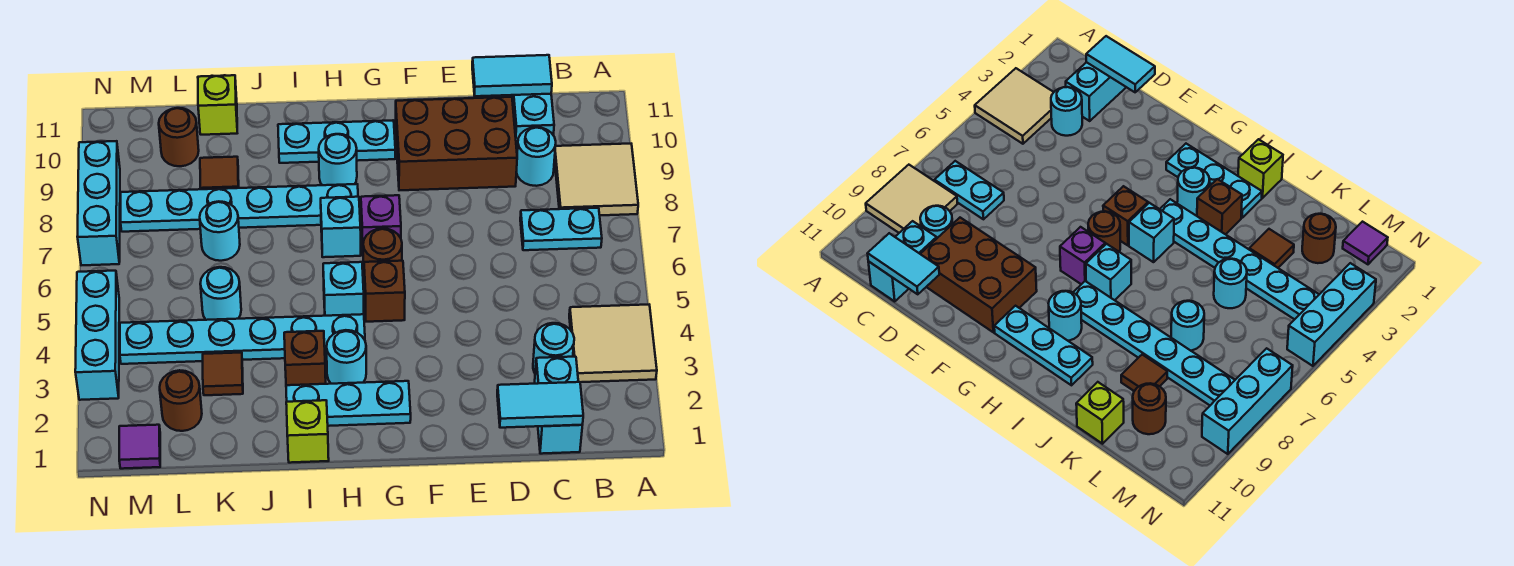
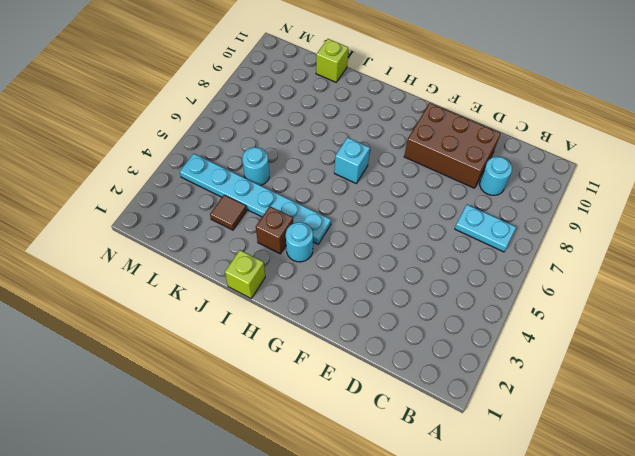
none -> tan 2x2 tile [569,305,657,382]
none -> tan 2x2 tile [555,144,638,215]
none -> cyan 1x2 brick [535,357,582,454]
none -> cyan 1x1 round brick [533,323,574,373]

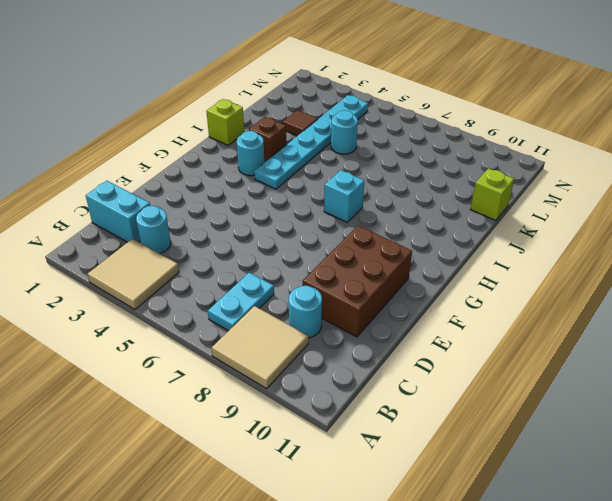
none -> cyan 1x2 brick [510,94,554,150]
none -> cyan 1x3 plate [286,381,411,426]
none -> brown 1x1 brick [364,261,405,322]
none -> brown 1x1 round brick [363,228,402,273]

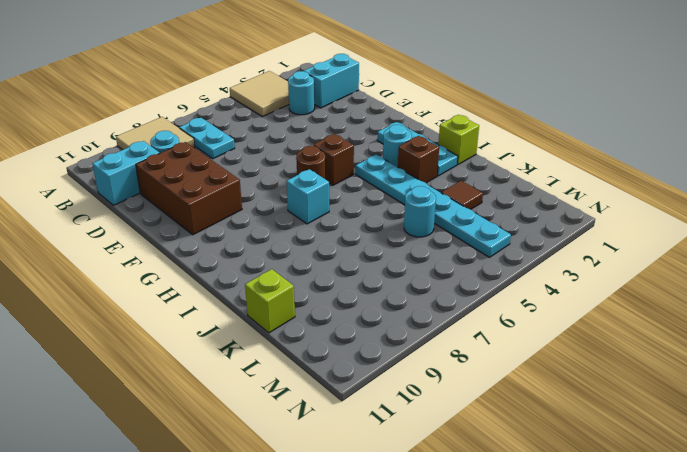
none -> purple 1x1 brick [361,195,401,253]
none -> cyan 1x3 plate [278,120,395,163]
none -> cyan 1x1 brick [323,262,364,316]
none -> cyan 1x6 plate [121,184,358,232]

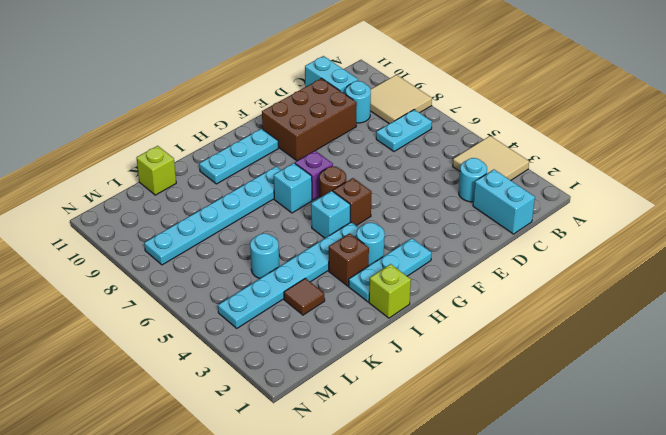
none -> cyan 1x1 round brick [319,134,357,185]
none -> cyan 1x1 round brick [200,201,240,261]
none -> brown 1x1 tile [200,157,239,189]
none -> brown 1x1 round brick [160,370,202,431]

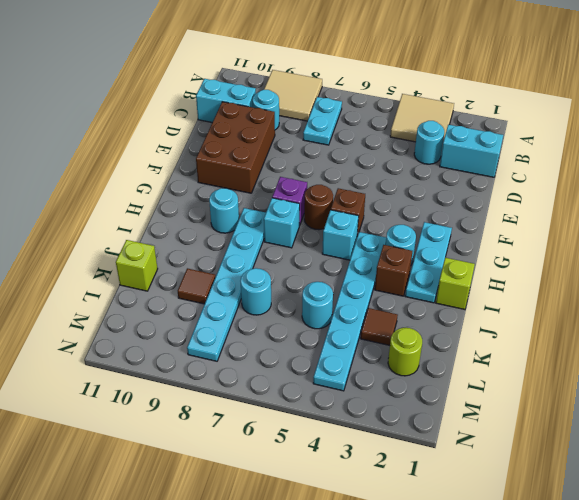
lime 1x1 round brick [388,328,422,376] -> brown 1x1 round brick [160,370,202,431]
none -> cyan 1x3 plate [278,120,395,163]
none -> brown 1x1 round brick [159,108,199,166]
none -> purple 1x1 tile [119,425,160,469]
none -> cyan 1x3 brick [75,271,119,400]

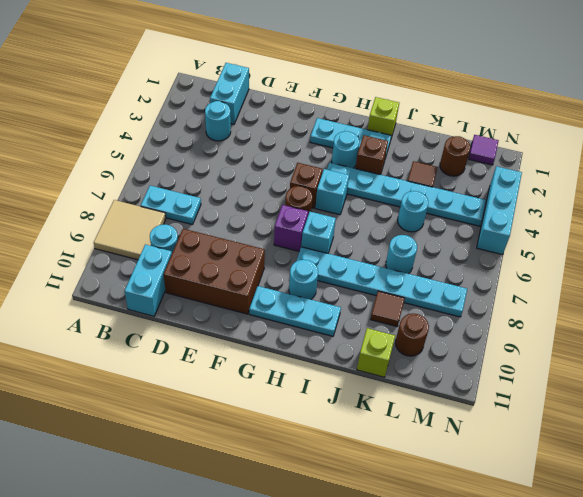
none -> tan 2x2 tile [569,305,657,382]
none -> cyan 1x3 brick [77,141,120,265]
none -> cyan 1x2 tile [497,382,583,428]
none -> cyan 1x2 tile [472,55,552,96]

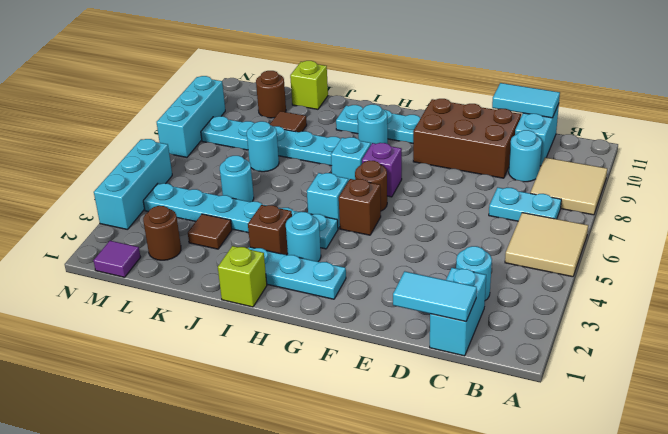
tan 2x2 tile [505,213,588,277] -> tan 2x2 tile moved to [569,305,657,382]

